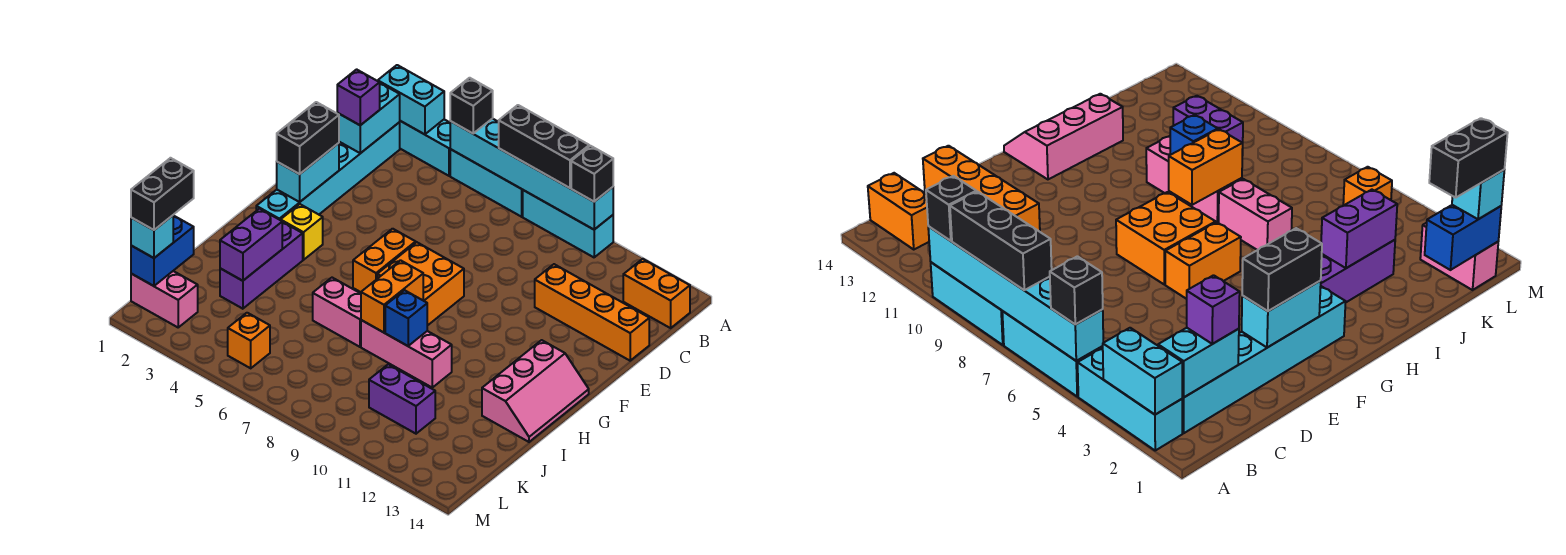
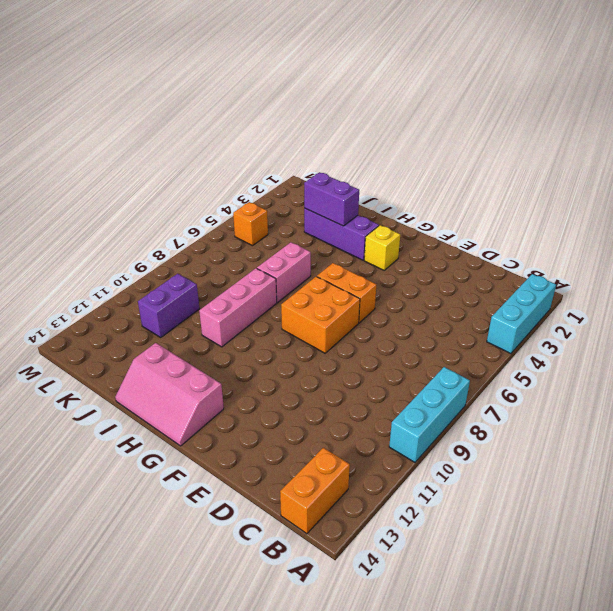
none -> cyan 1x3 brick [450,149,523,217]
none -> cyan 1x6 brick [256,122,400,220]
none -> orange 1x4 brick [535,264,649,361]
none -> pink 1x2 brick [131,271,198,327]

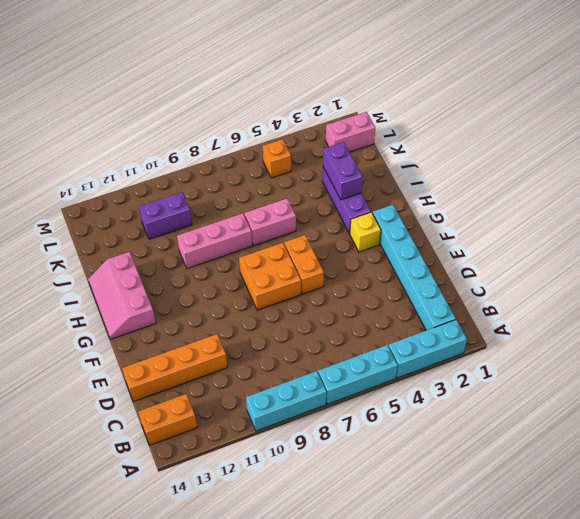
none -> cyan 1x2 brick [378,65,444,134]
none -> cyan 1x6 brick [450,119,613,230]
none -> cyan 1x2 brick [337,83,400,153]
none -> cyan 1x2 brick [277,143,339,202]

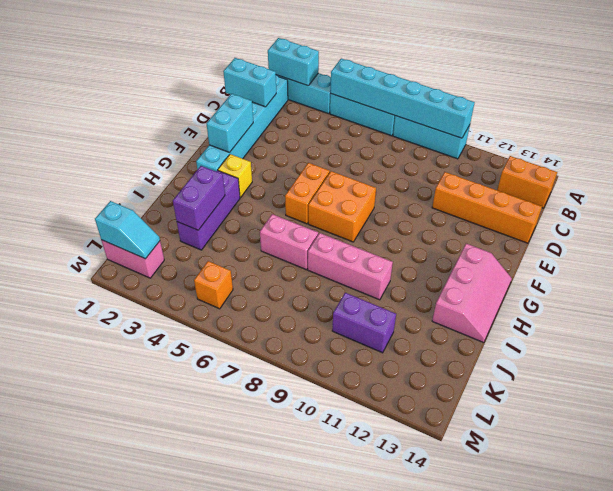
cyan 1x2 brick [223,58,276,107] -> cyan 1x2 brick turned to [337,83,400,153]
cyan 1x2 slope [95,201,160,259] -> blue 1x2 brick [131,215,194,286]
none -> orange 1x2 brick [361,260,423,332]
none -> blue 1x1 brick [385,290,427,346]
none -> black 1x1 brick [450,78,493,133]
none -> black 1x3 brick [499,105,589,188]

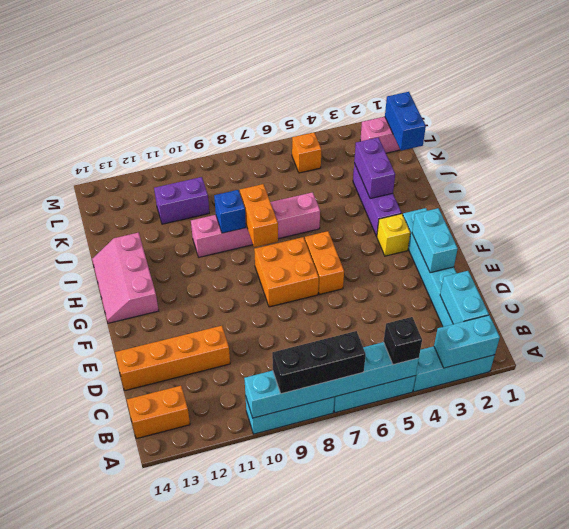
none -> black 1x1 brick [571,146,613,202]
none -> purple 1x1 brick [337,69,380,125]
none -> black 1x2 brick [277,102,339,174]
none -> cyan 1x1 brick [131,215,173,258]

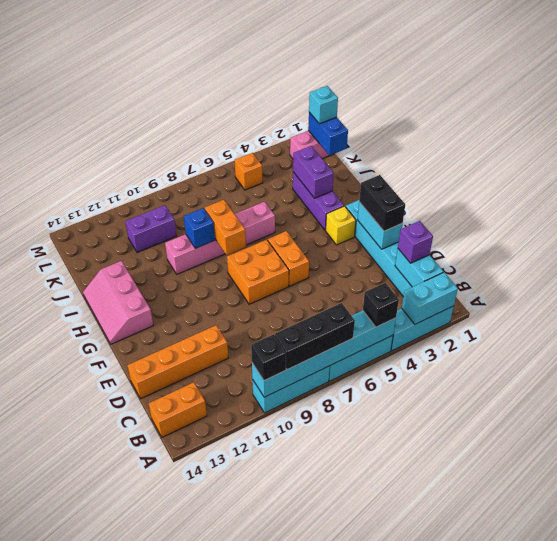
none -> black 1x2 brick [131,158,194,230]

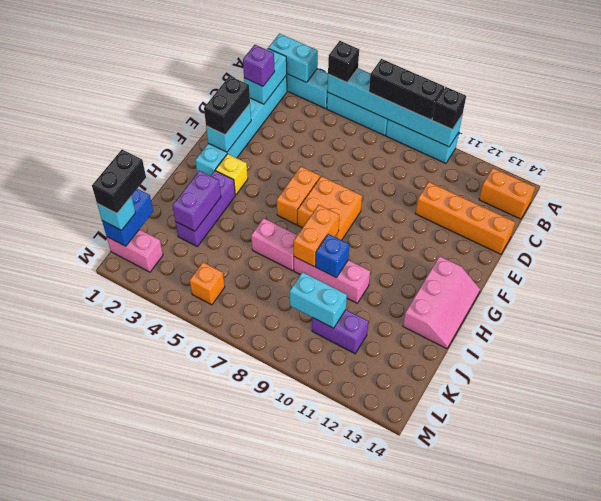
cyan 1x2 brick [290,272,347,328] -> none

